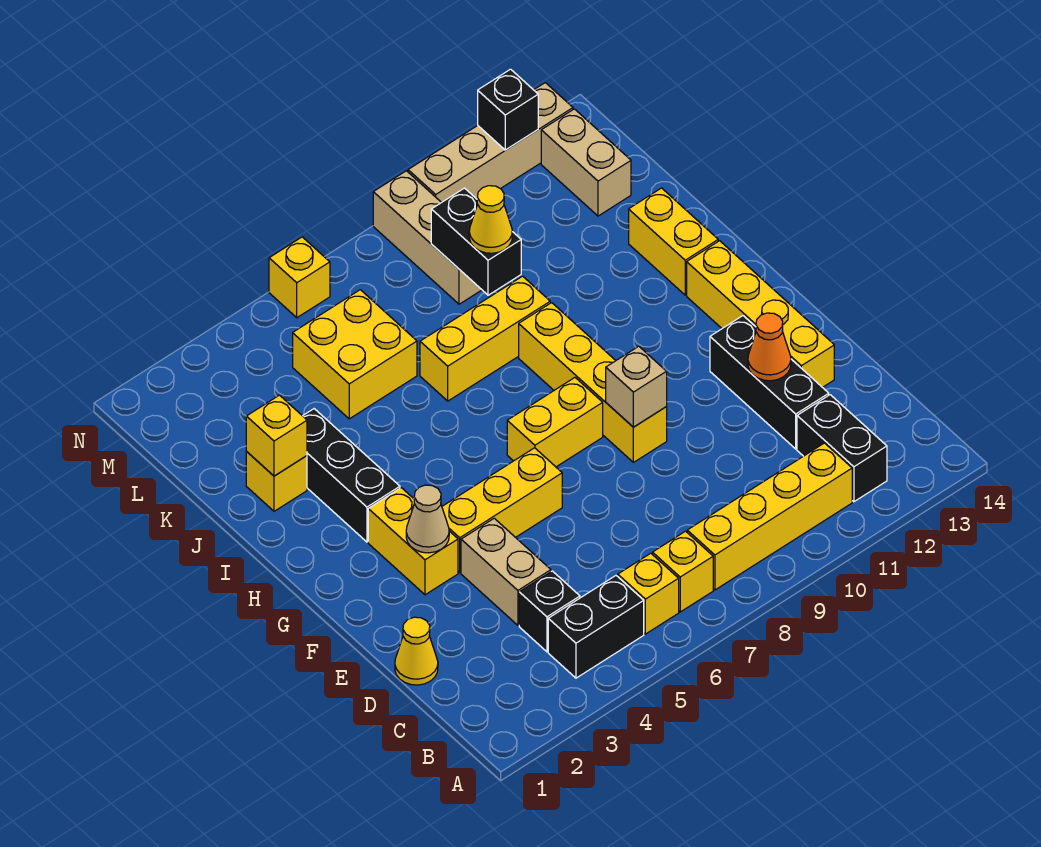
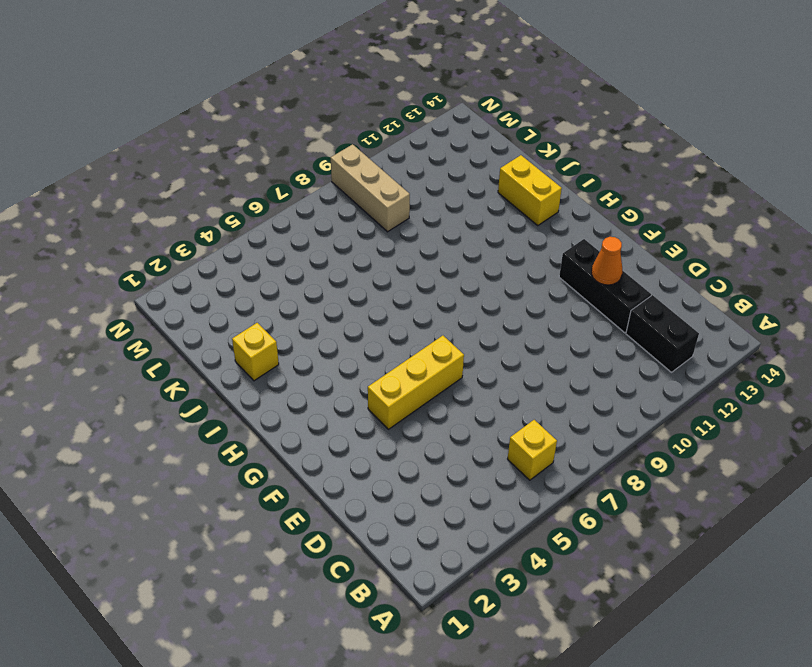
none -> black 1x2 brick [548,576,644,678]
none -> yellow 1x1 brick [653,531,713,612]
none -> yellow 1x4 brick [687,443,852,590]
none -> black 1x1 brick [519,571,580,652]

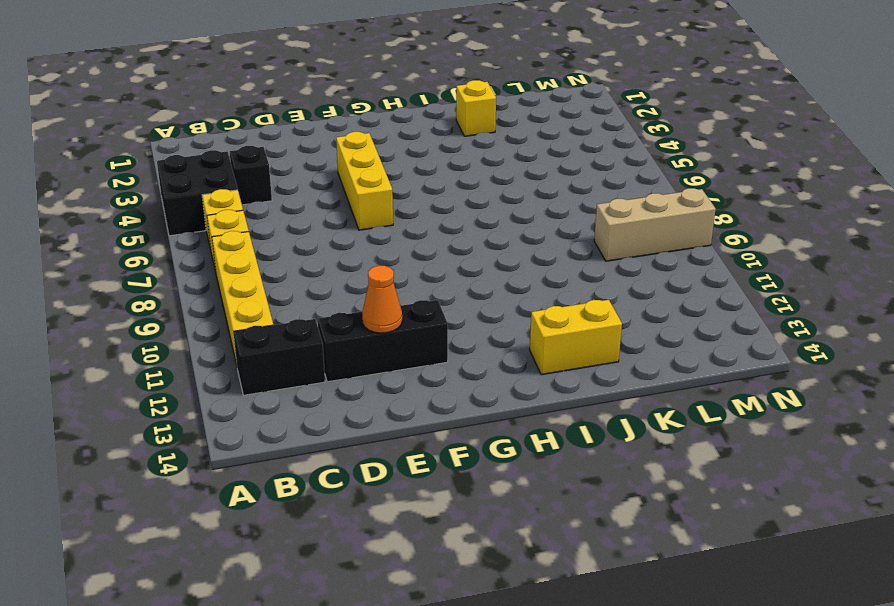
black 2x2 brick [157,150,238,236] -> black 1x2 brick [548,576,644,678]
none -> yellow 1x1 cone [395,617,438,685]
none -> tan 1x2 brick [461,518,551,625]
none -> yellow 1x4 brick [687,241,834,387]
none -> yellow 1x2 brick [368,488,458,595]

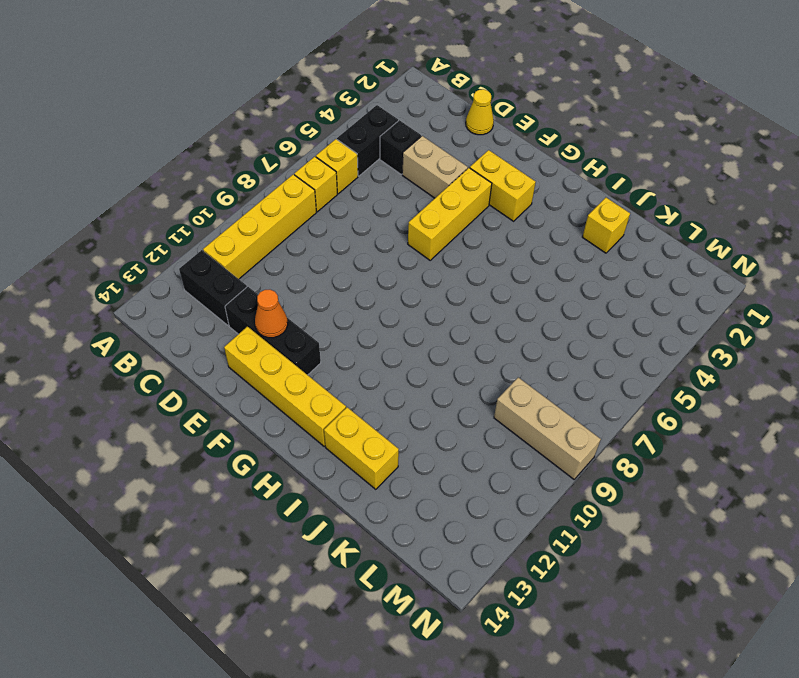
none -> yellow 1x4 brick [519,303,667,462]
none -> yellow 1x2 brick [507,378,603,467]
none -> black 1x3 brick [303,409,400,542]
none -> yellow 1x3 brick [420,276,550,401]

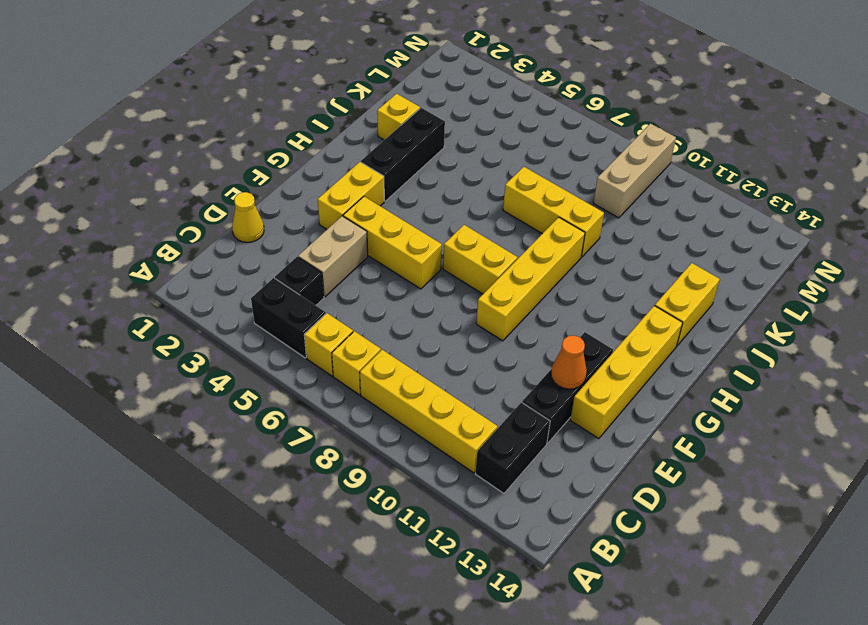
none -> yellow 2x2 brick [293,290,417,419]
none -> tan 1x2 brick [541,109,631,216]
none -> yellow 1x1 brick [269,237,330,318]
none -> tan 1x4 brick [408,83,573,202]

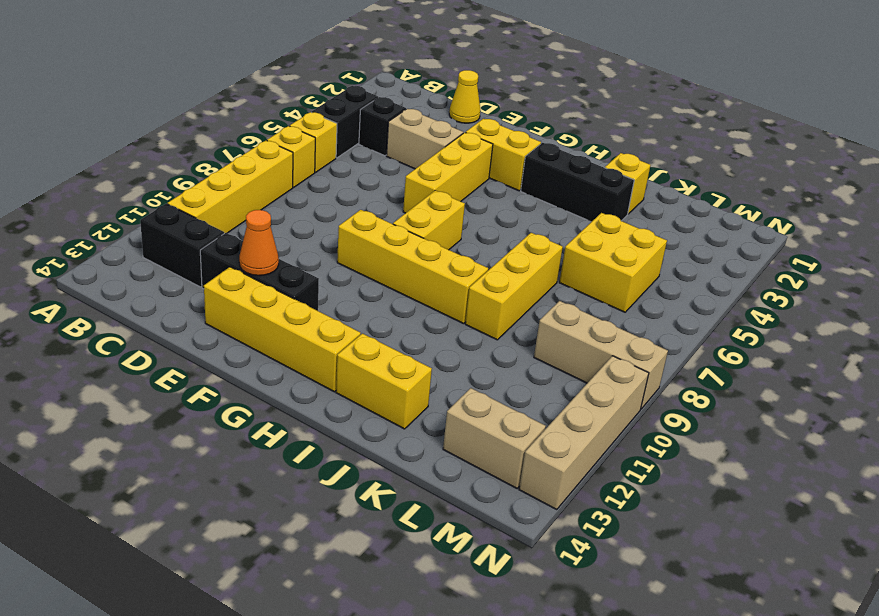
none -> yellow 1x1 brick [269,237,330,318]
none -> tan 1x1 cone [406,485,449,553]
none -> tan 1x1 brick [606,346,667,427]
none -> yellow 1x1 brick [246,395,307,476]

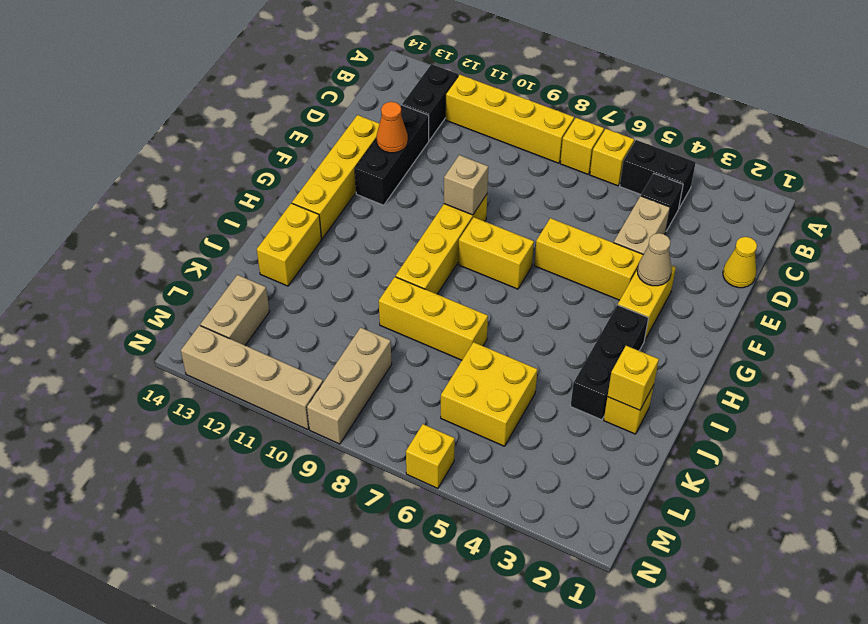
none -> black 1x2 brick [431,188,521,295]
none -> black 1x1 brick [478,69,538,150]
none -> yellow 1x1 cone [469,186,512,253]

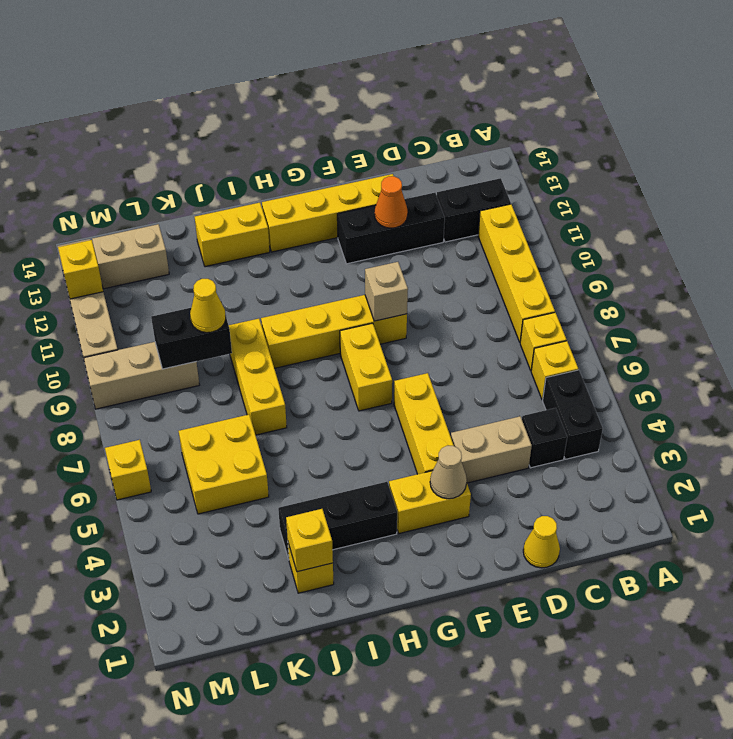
yellow 1x1 brick [58,240,103,299] -> black 1x1 brick [478,69,538,150]

